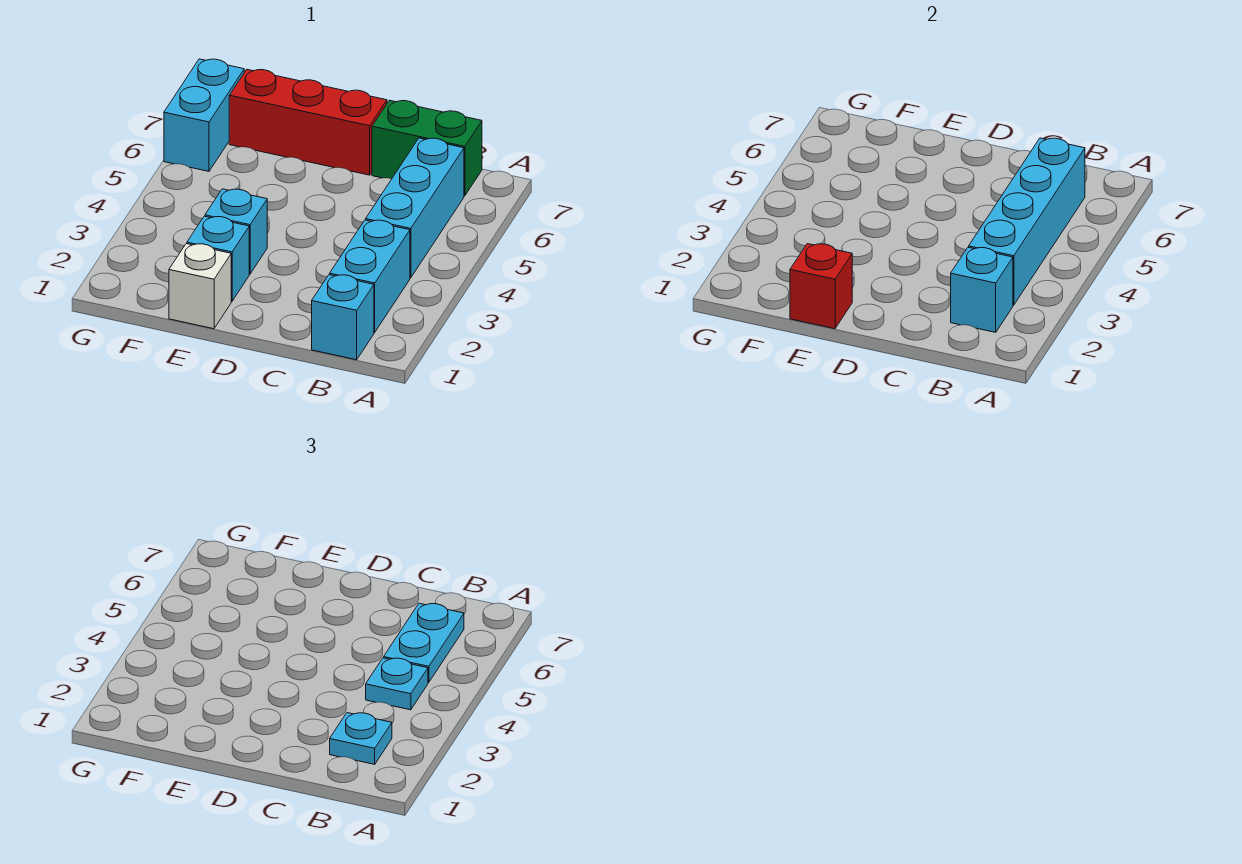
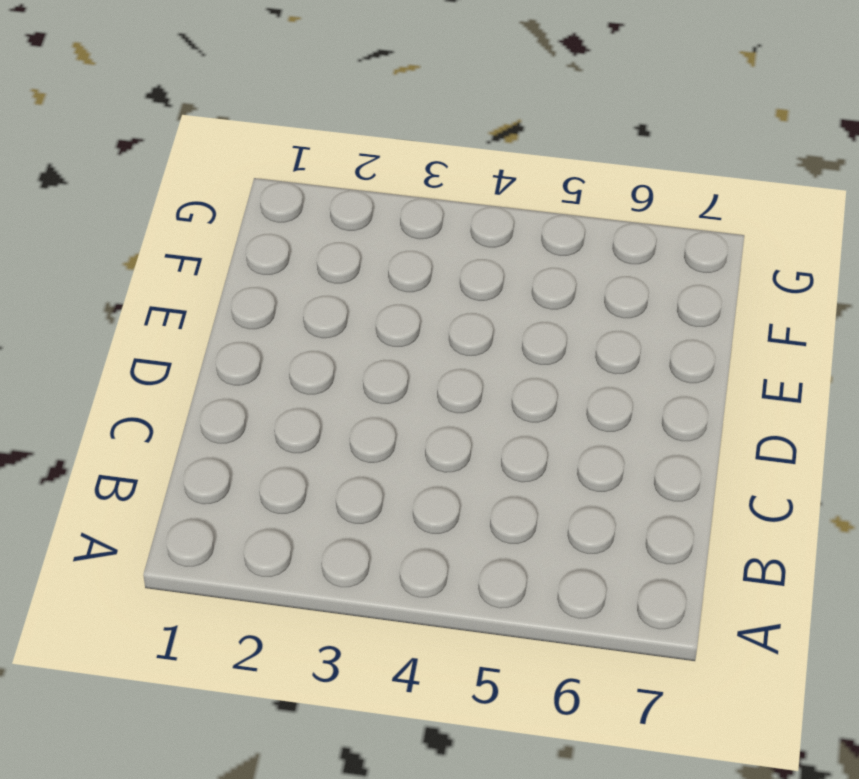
none -> cyan 1x1 brick [312,275,374,360]
none -> cyan 1x2 brick [330,220,410,332]
none -> cyan 1x3 brick [366,138,464,278]

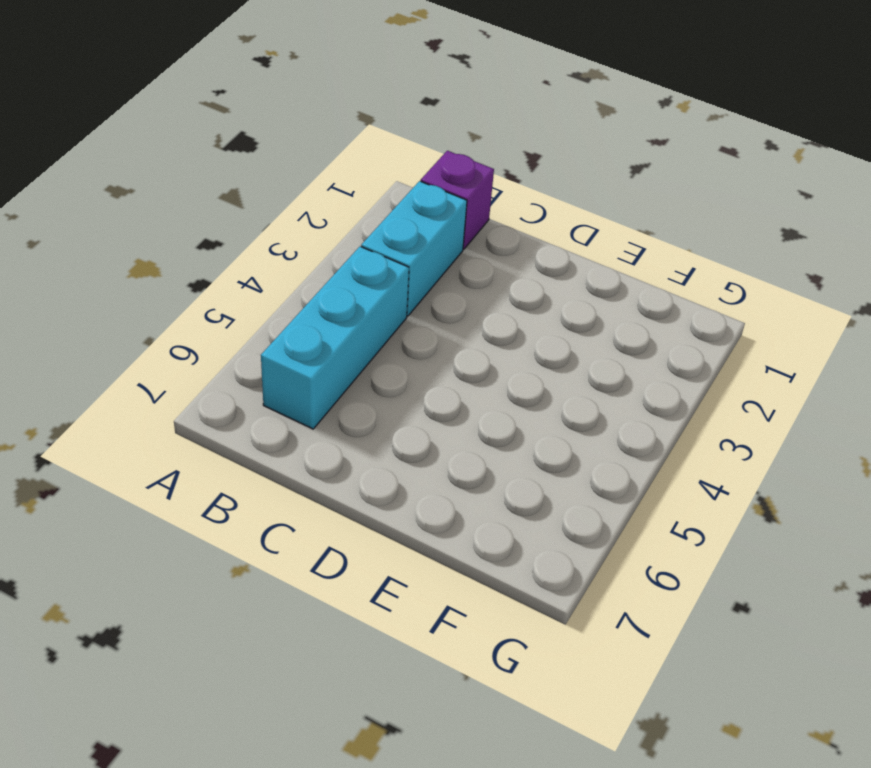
purple 1x1 brick [421,151,494,249] -> cyan 1x1 brick [312,275,374,360]
none -> green 1x2 brick [372,100,482,196]
none -> red 1x3 brick [229,69,387,175]
none -> white 1x1 brick [169,244,231,329]

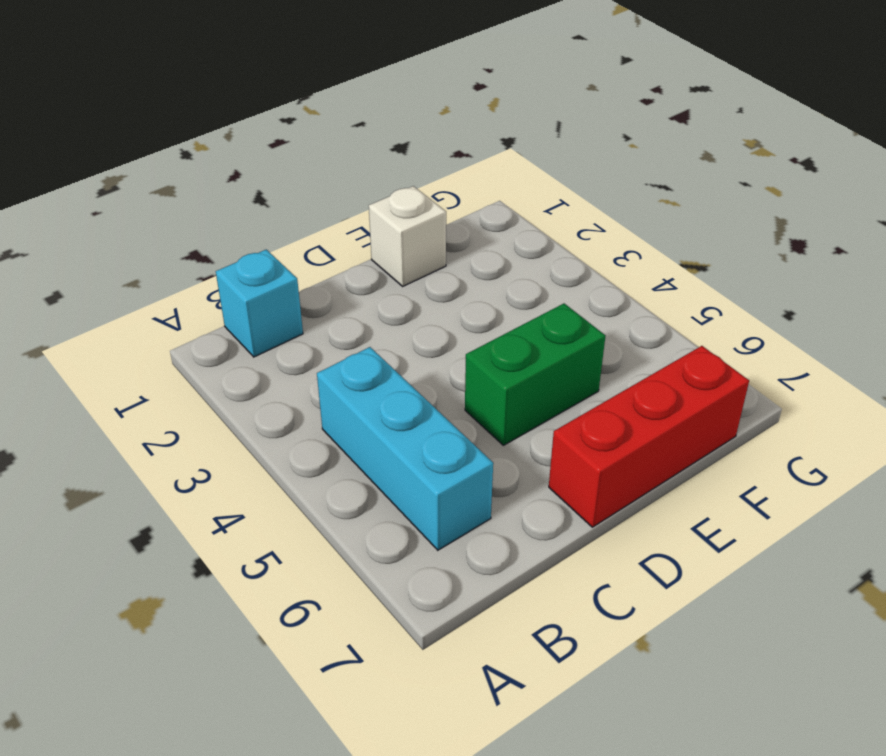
green 1x2 brick [465,304,605,445] -> green 1x2 brick moved to [372,100,482,196]
none -> cyan 1x2 brick [330,220,410,332]
none -> cyan 1x1 brick [187,216,249,301]
none -> cyan 1x1 brick [205,189,267,274]

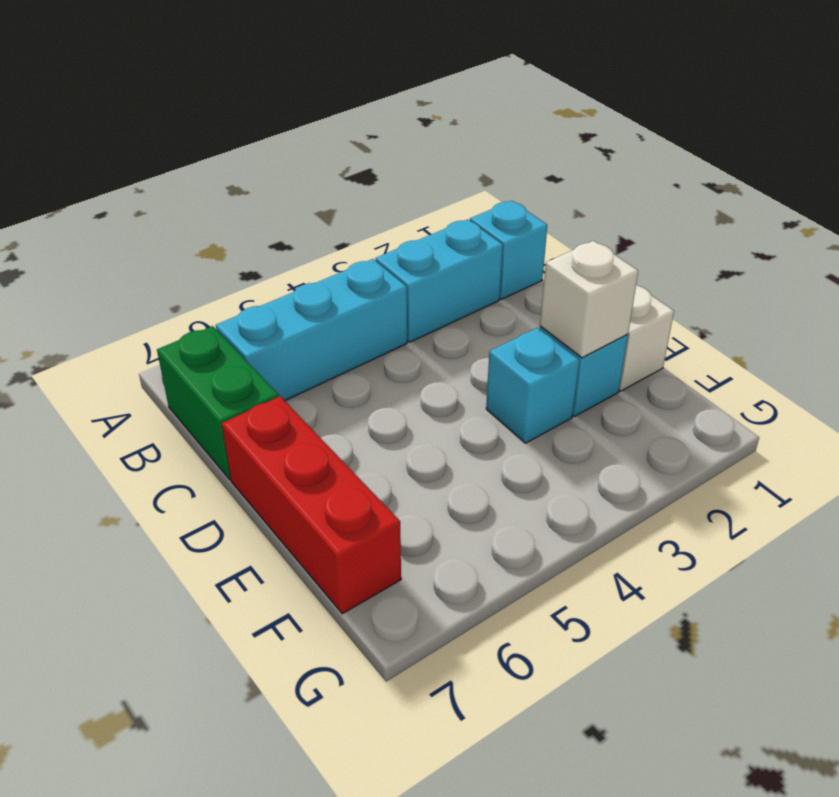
white 1x1 brick [540,241,638,358] -> none
none -> cyan 1x2 brick [164,59,244,171]
none -> cyan 1x1 brick [951,247,1013,332]
none -> cyan 1x4 brick [969,138,1085,305]

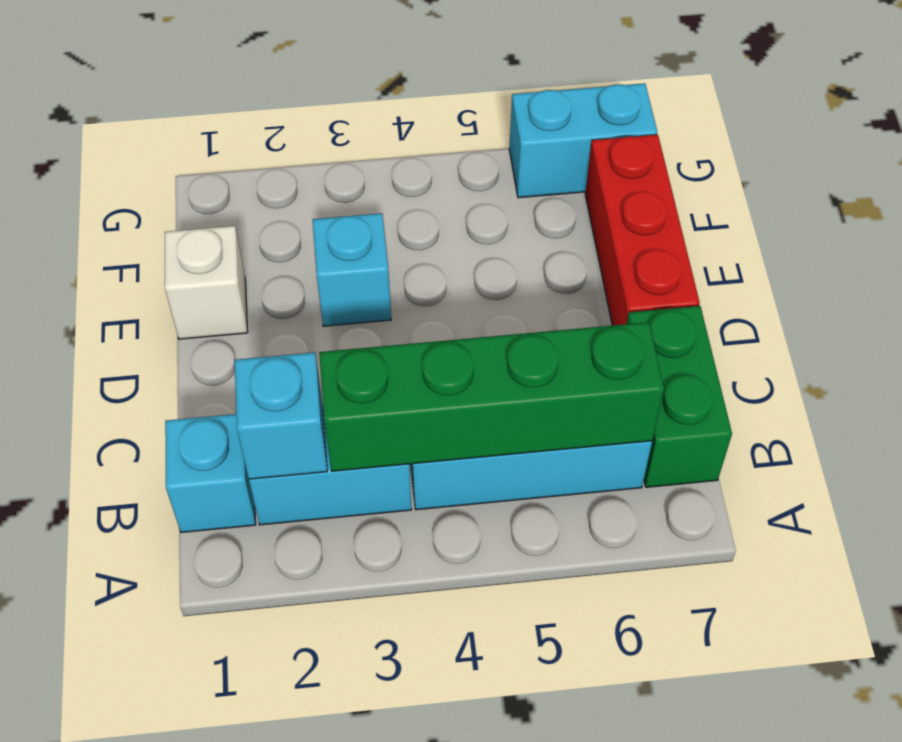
green 1x4 brick [319,322,664,471] -> cyan 1x4 brick [969,138,1085,305]
none -> cyan 1x1 brick [187,216,249,301]
none -> red 1x1 brick [790,244,852,329]
none -> cyan 1x1 plate [330,713,392,764]

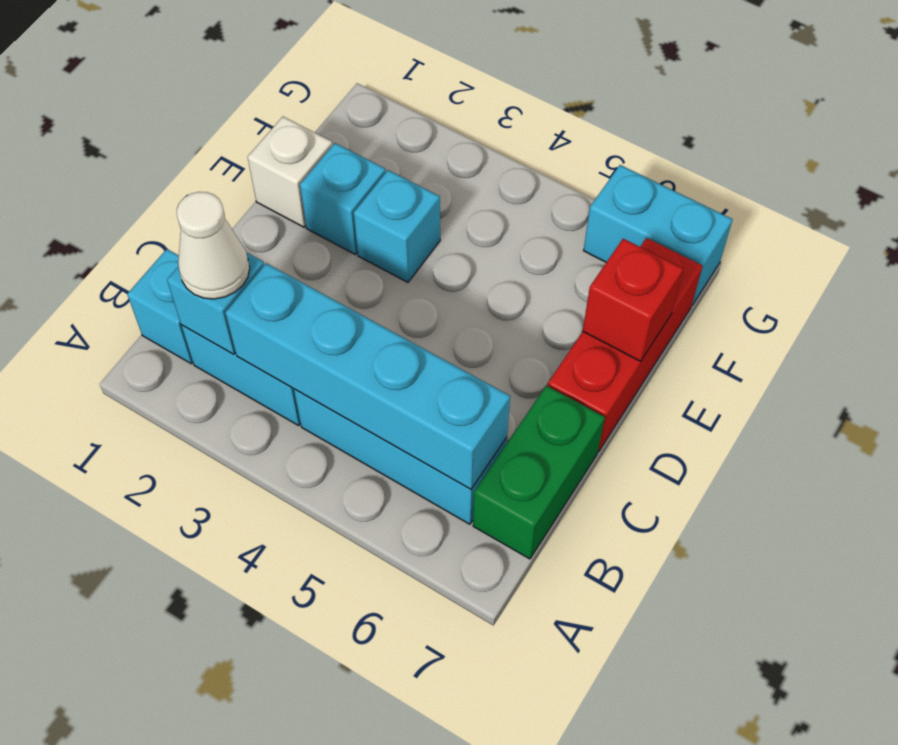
white 1x1 cone [177,192,250,299] -> cyan 1x1 plate [330,713,392,764]
red 1x1 brick [583,239,683,362] -> red 1x1 brick moved to [790,244,852,329]
none -> cyan 1x1 plate [366,658,428,710]
none -> cyan 1x2 plate [384,603,464,683]

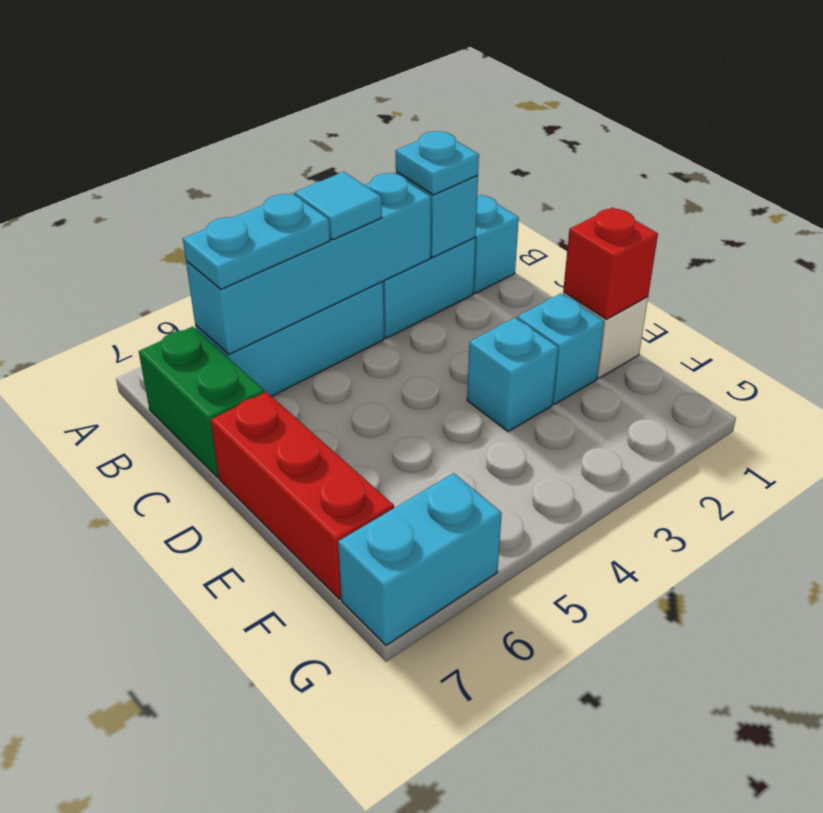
cyan 1x1 tile [294,172,382,240] -> cyan 1x1 plate [366,658,428,710]

